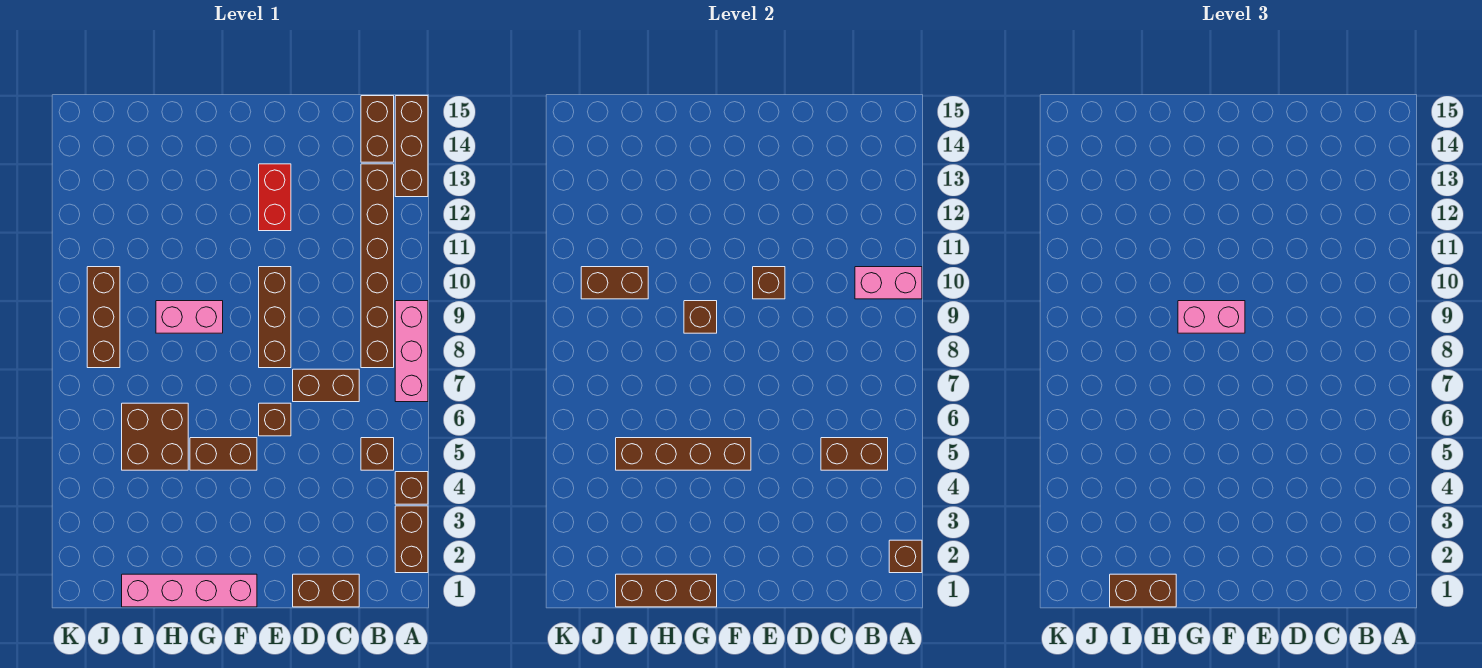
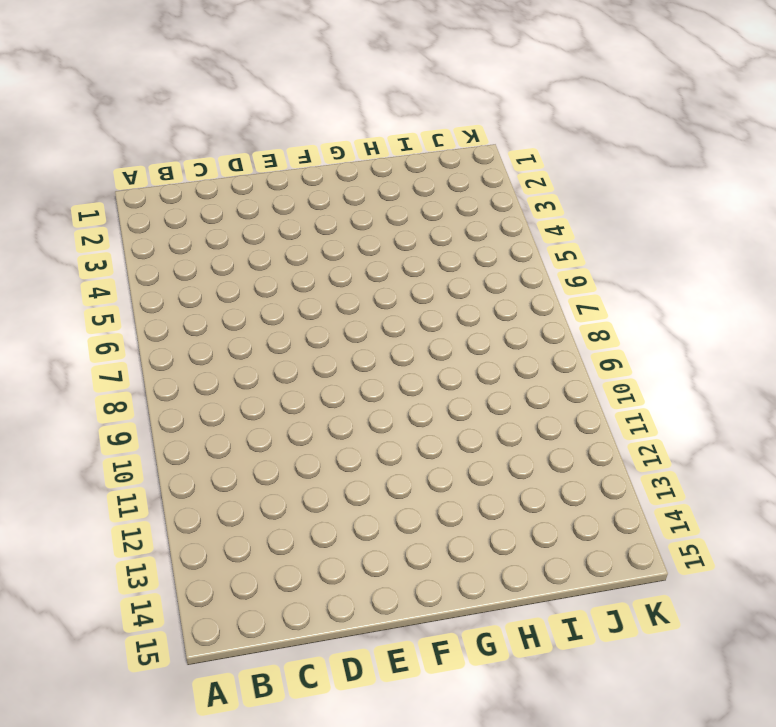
none -> brown 1x2 brick [395,506,428,573]
none -> brown 1x1 brick [395,472,428,504]
none -> pink 1x3 brick [395,301,428,402]

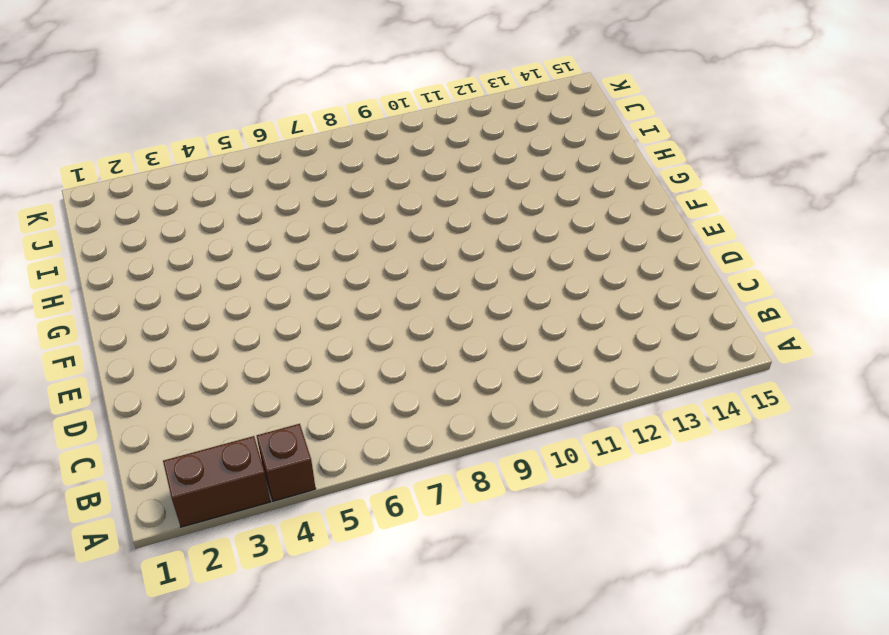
none -> pink 1x3 brick [395,301,428,402]
none -> brown 1x3 brick [395,96,428,197]
none -> brown 1x1 brick [361,438,394,470]

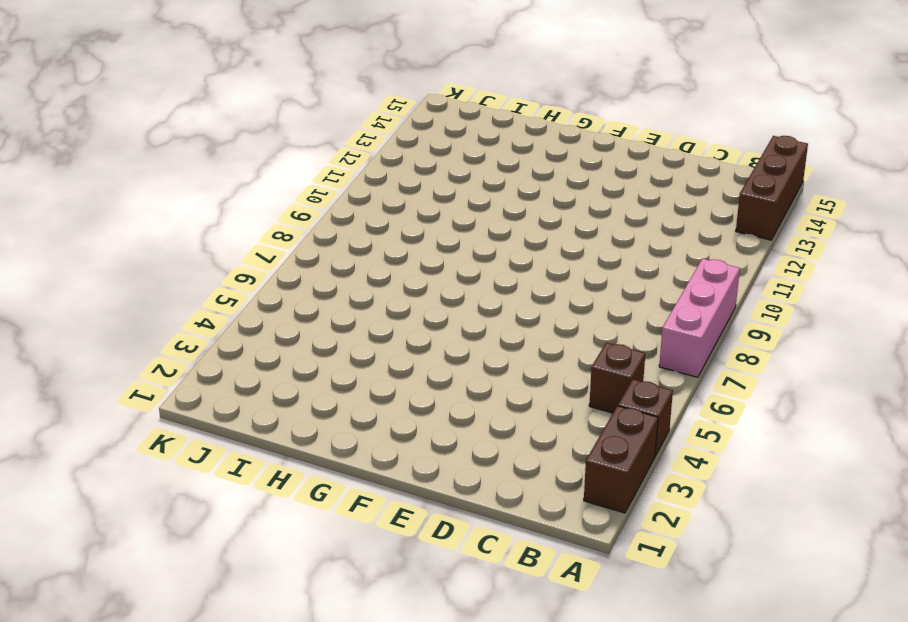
none -> brown 1x6 brick [361,164,394,368]
none -> brown 1x2 brick [361,96,394,162]
none -> brown 1x2 brick [293,574,359,607]

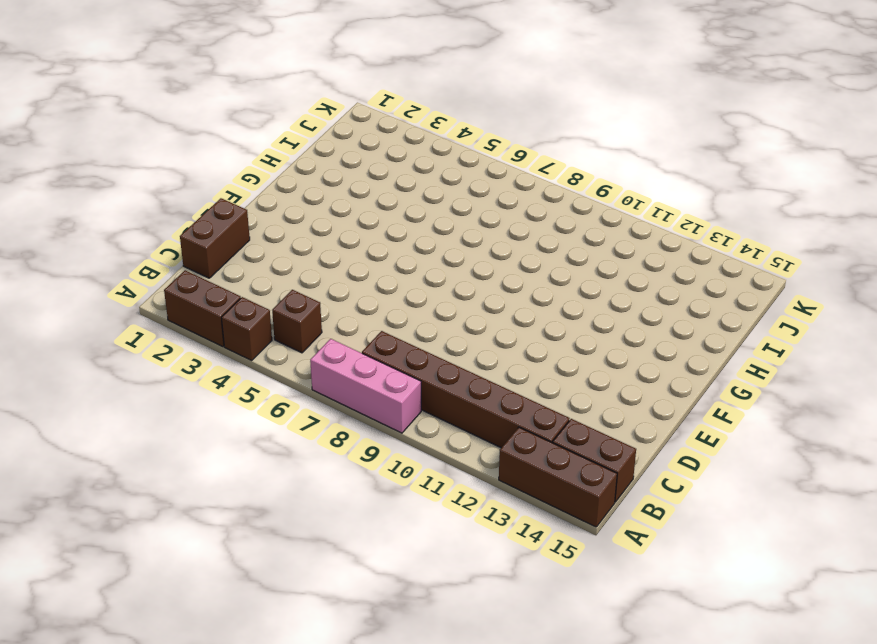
none -> brown 1x2 brick [293,369,359,402]
none -> brown 1x1 brick [259,403,291,436]
none -> brown 1x3 brick [259,267,291,368]

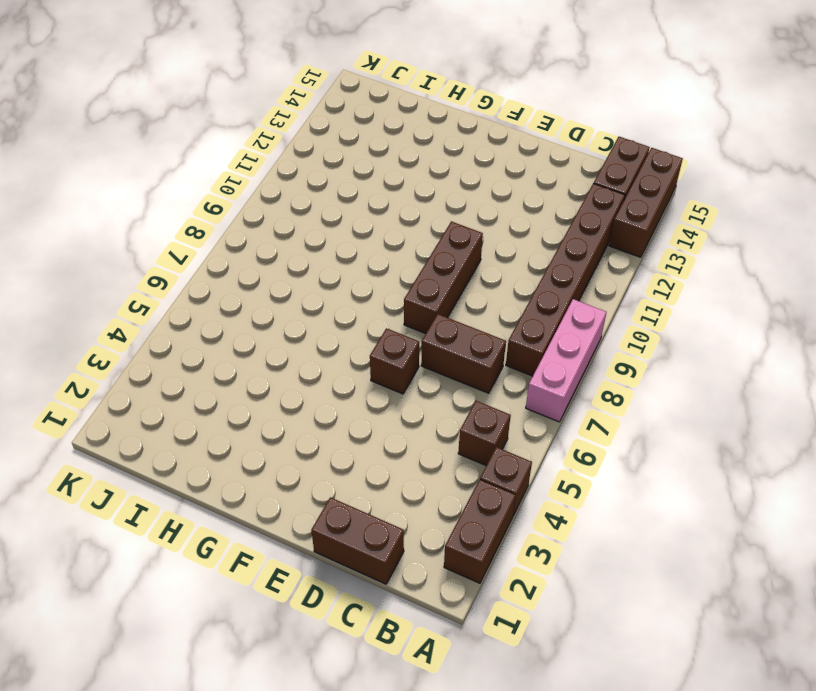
none -> red 1x2 brick [259,164,291,231]
none -> pink 1x4 brick [122,574,257,607]
none -> brown 1x2 brick [190,438,257,470]

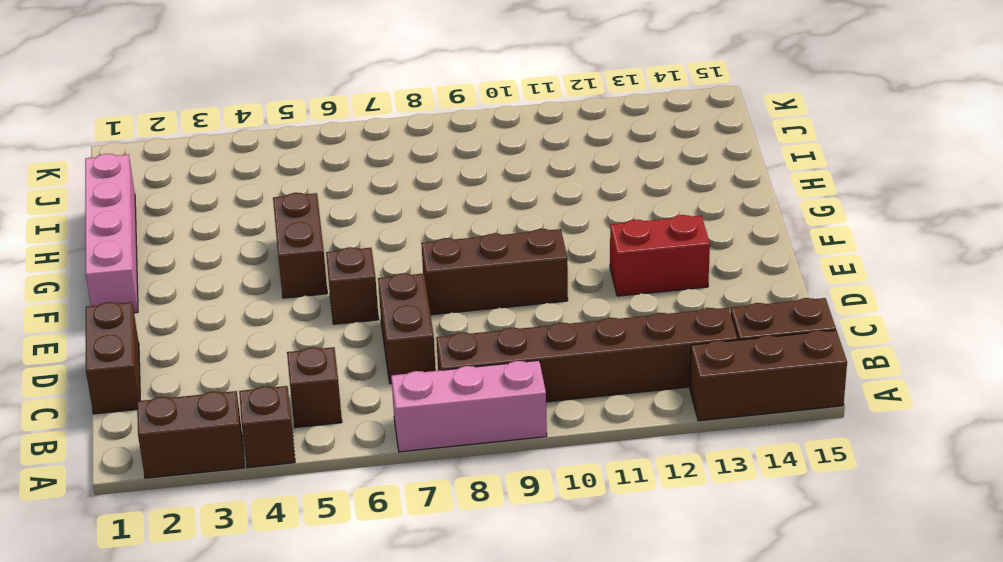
none -> pink 1x2 brick [156,301,223,333]
none -> brown 2x2 brick [122,403,188,470]
none -> brown 1x3 brick [87,267,120,368]

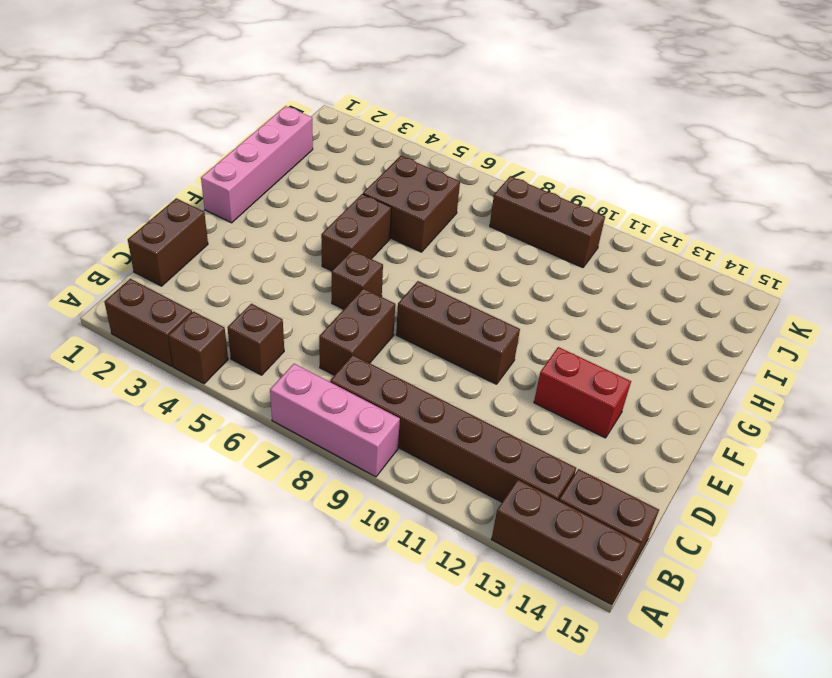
none -> pink 1x2 brick [156,301,223,333]
none -> brown 1x1 brick [889,540,922,573]
none -> pink 1x2 brick [855,267,922,299]

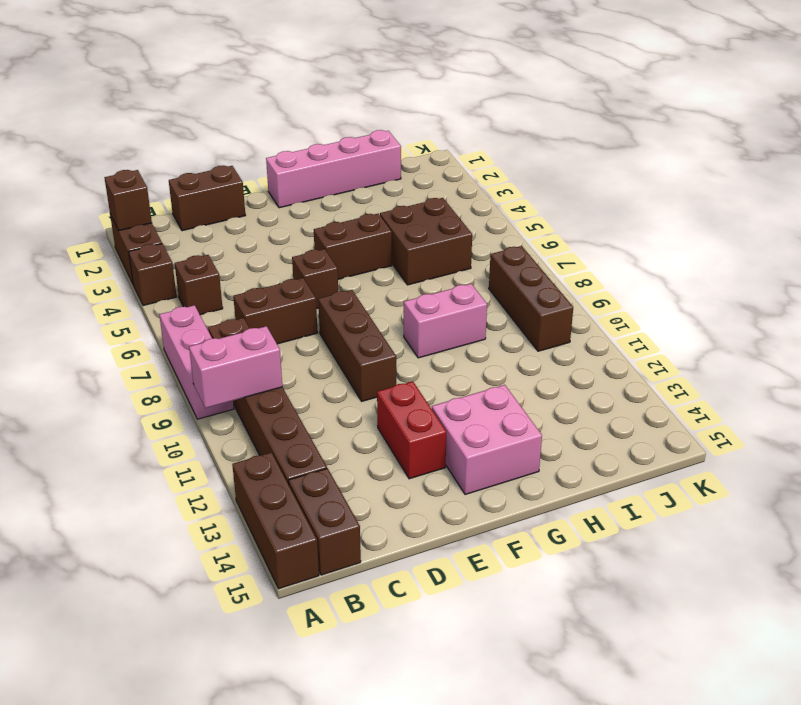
pink 2x2 brick [432,385,542,495] -> none
none -> brown 1x2 brick [821,438,888,470]
none -> brown 1x1 brick [753,267,785,299]
none -> brown 1x4 brick [616,438,751,470]

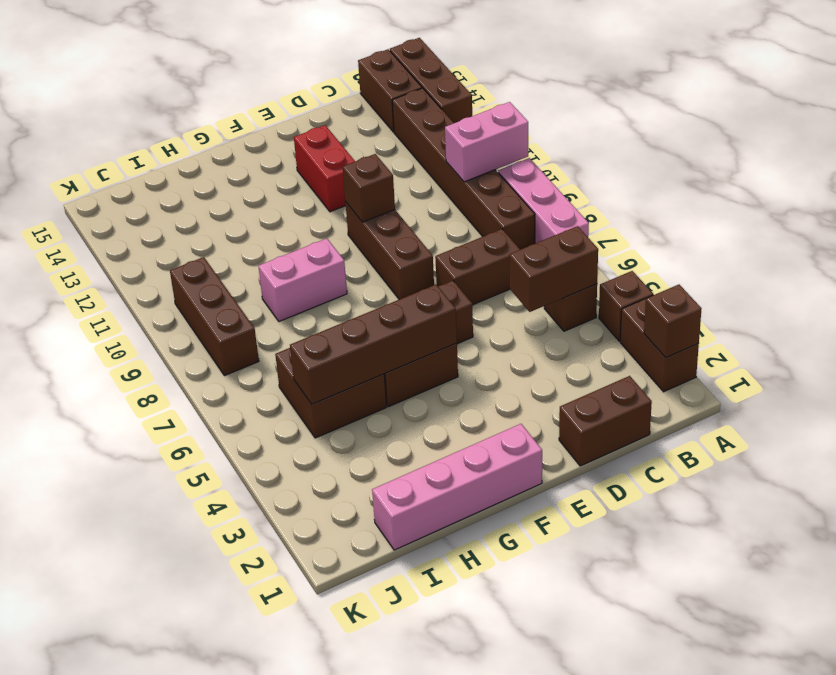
none -> brown 1x3 brick [616,574,717,607]
none -> brown 1x1 brick [684,301,717,333]
none -> brown 1x2 brick [581,267,648,299]

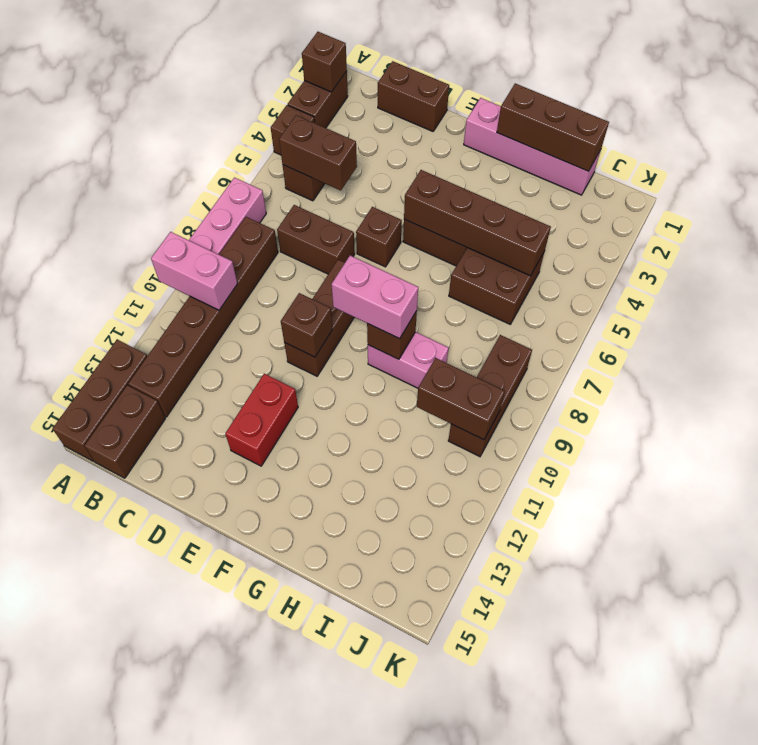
none -> brown 1x2 brick [1110,574,1176,607]

